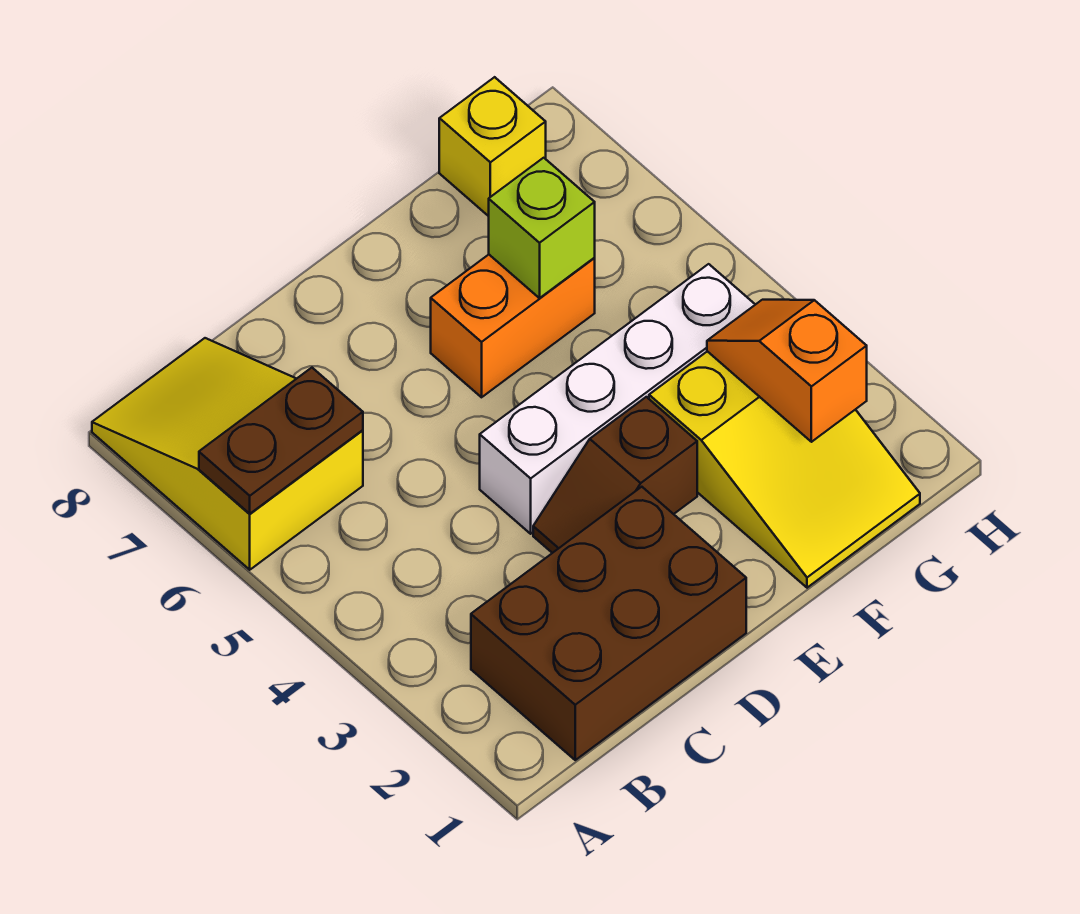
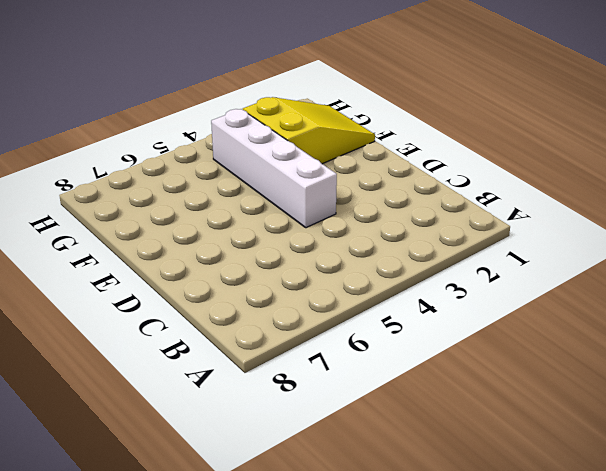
none -> yellow 2x3 slope [92,338,363,570]
none -> brown 2x3 brick [471,487,746,760]

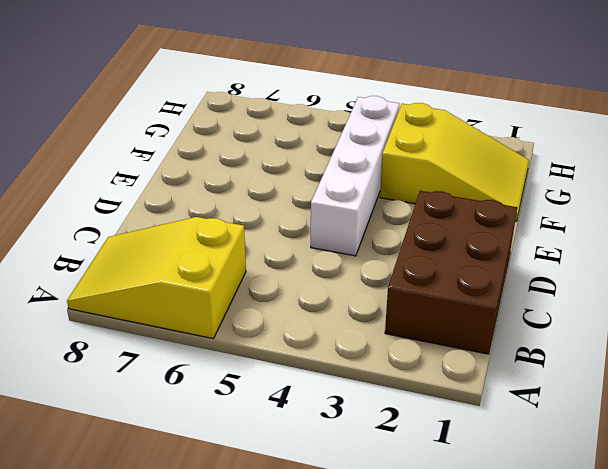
none -> brown 1x2 slope [533,397,697,553]
none -> orange 1x2 brick [431,255,595,397]

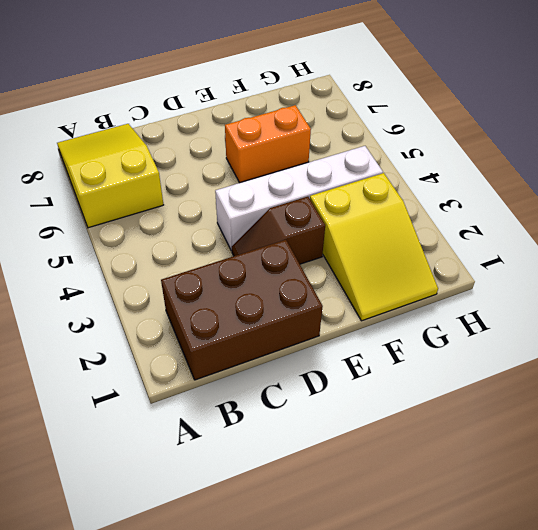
none -> yellow 1x1 brick [439,77,546,216]
none -> brown 1x2 plate [199,368,363,514]

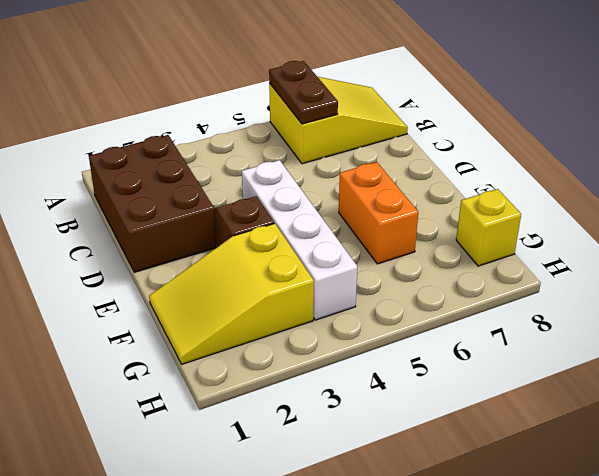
none -> lime 1x1 brick [489,158,595,298]
none -> orange 1x2 slope [707,300,867,442]

